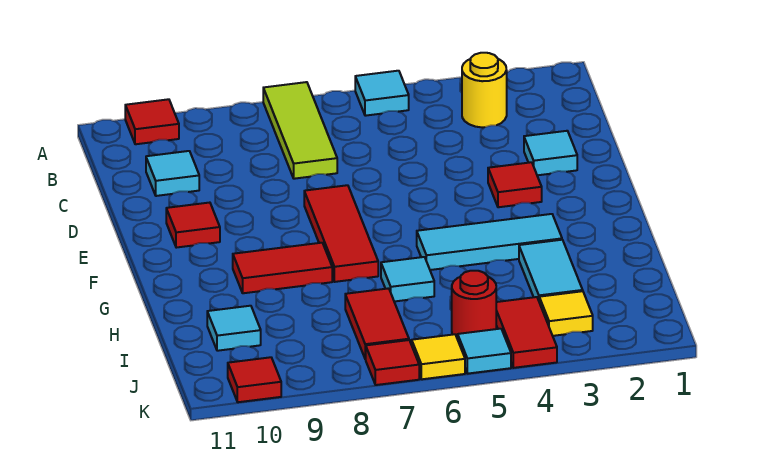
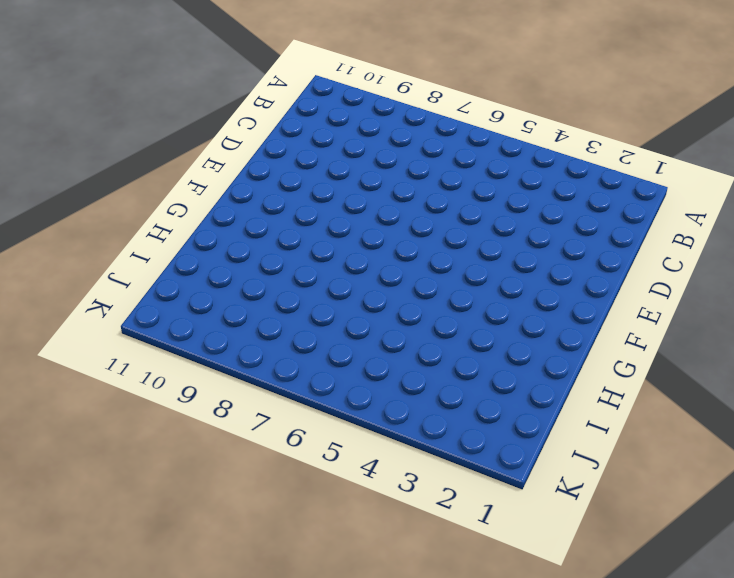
none -> cyan 1x1 tile [355,71,409,116]
none -> lime 1x3 tile [263,82,337,179]
none -> red 1x1 tile [125,99,179,144]

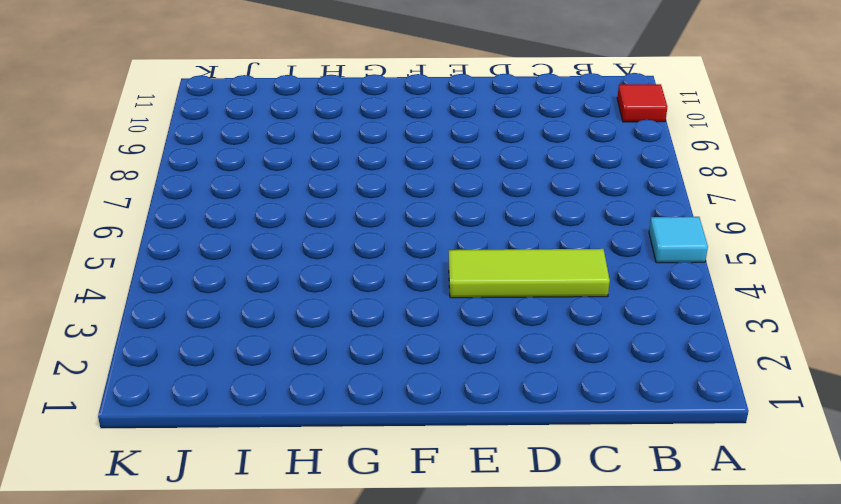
lime 1x3 tile [449,249,610,298] -> lime 1x3 tile moved to [263,82,337,179]
none -> yellow 1x1 round brick [462,53,507,128]
none -> cyan 1x1 tile [146,151,199,196]
none -> cyan 1x1 tile [524,131,577,175]

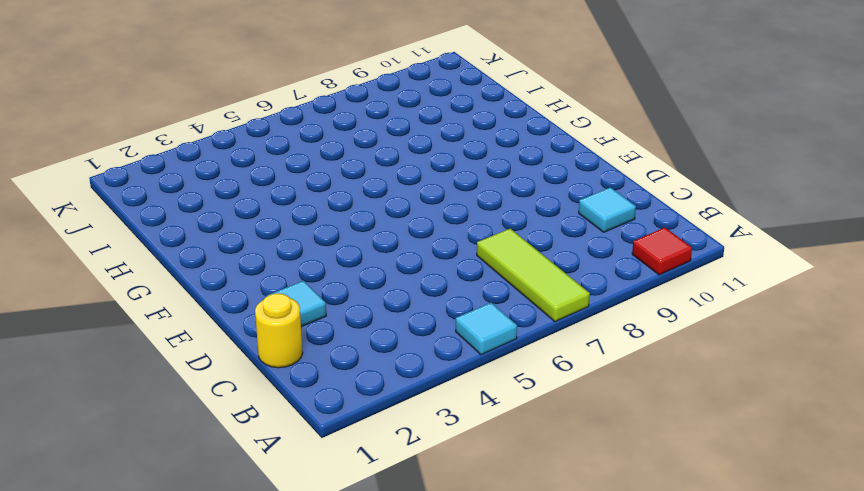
yellow 1x1 round brick [255,293,303,368] -> yellow 1x1 round brick moved to [462,53,507,128]
none -> red 1x1 tile [488,162,542,207]
none -> red 1x3 tile [304,185,378,282]
none -> red 1x1 tile [166,203,220,248]

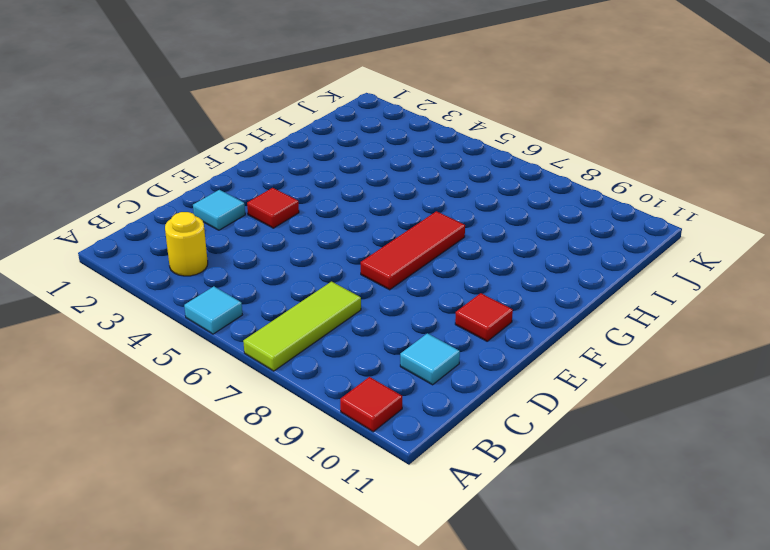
none -> cyan 1x3 tile [417,214,562,270]
none -> red 1x2 tile [233,243,332,293]
none -> cyan 1x2 tile [519,240,583,300]

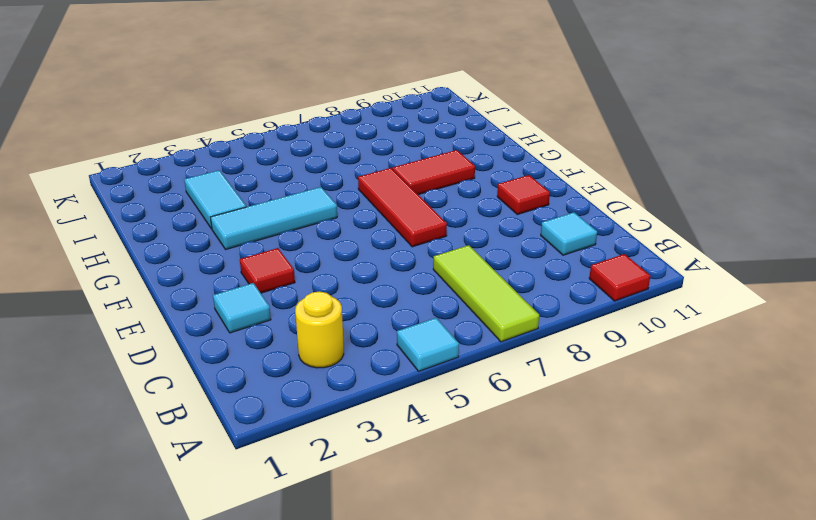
none -> cyan 1x1 tile [381,257,434,302]
none -> red 1x2 tile [345,288,409,359]
none -> cyan 1x1 tile [207,306,261,351]

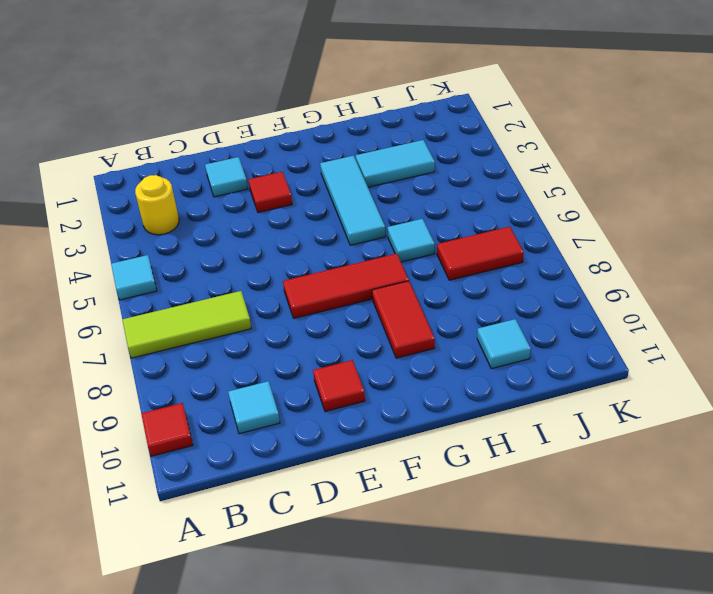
none -> yellow 1x1 tile [539,291,593,336]
none -> red 1x2 tile [496,297,557,368]
none -> red 1x1 round brick [452,271,496,339]

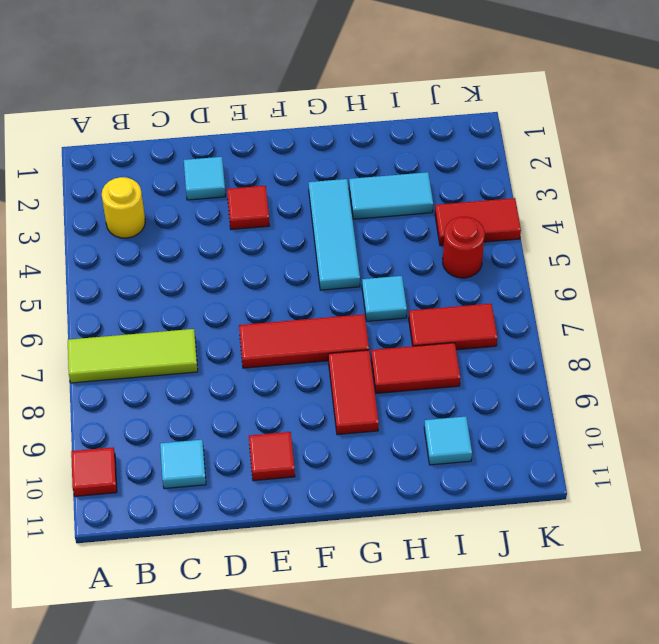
red 1x2 tile [371,343,460,393] -> none
none -> cyan 1x1 tile [355,71,409,116]
none -> yellow 1x1 tile [539,291,593,336]
none -> cyan 1x1 tile [458,329,511,374]

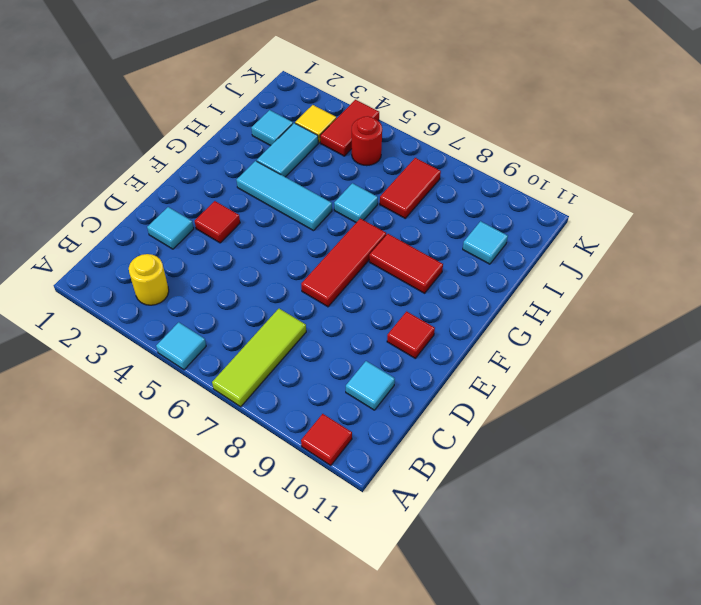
cyan 1x1 tile [251,110,293,146] -> cyan 1x1 tile moved to [458,329,511,374]
none -> yellow 1x1 tile [412,334,465,379]
none -> red 1x1 tile [366,340,419,385]
none -> red 1x1 tile [228,357,281,402]

